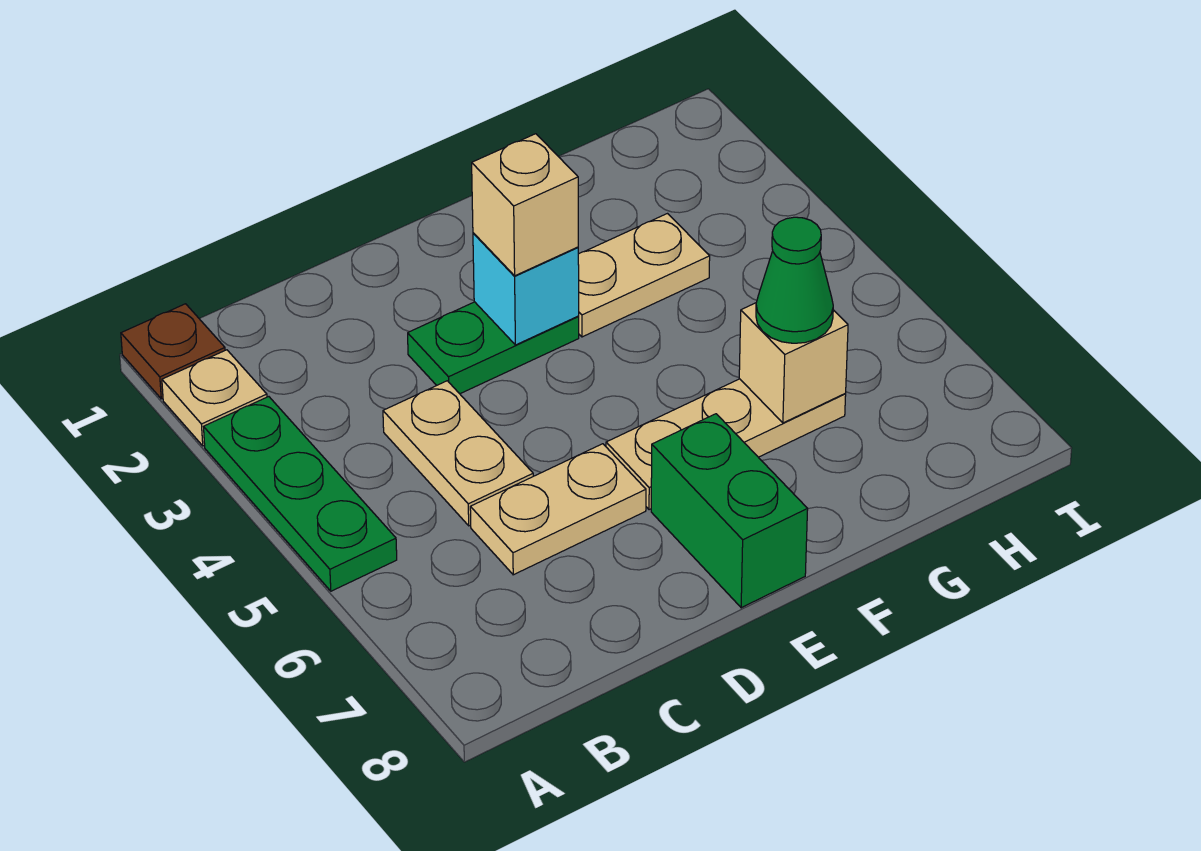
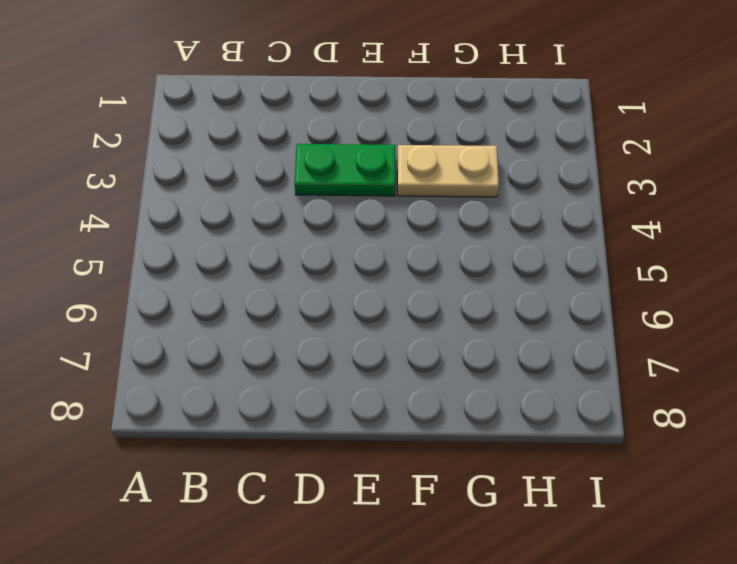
none -> brown 1x1 plate [121,304,225,399]
none -> tan 1x1 plate [162,350,267,446]
none -> green 1x3 plate [204,397,397,591]

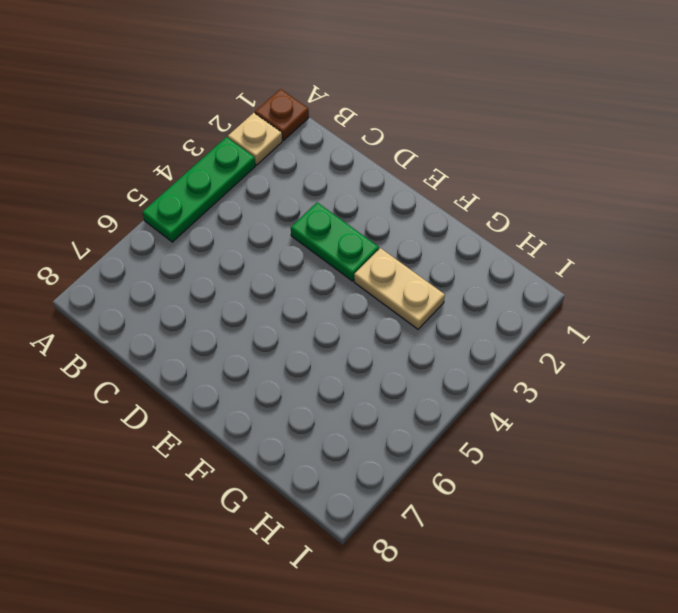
none -> tan 1x2 plate [383,381,533,526]
none -> tan 1x2 plate [470,444,646,575]
none -> tan 1x3 plate [606,379,846,510]

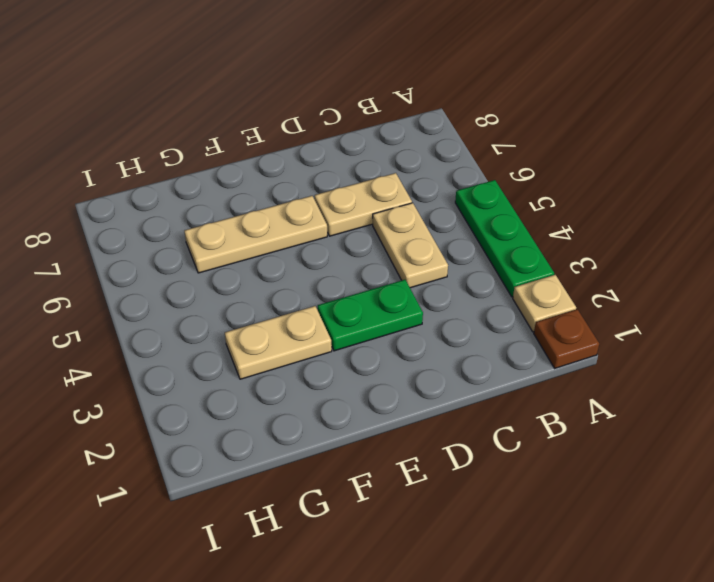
none -> green 1x2 brick [651,414,808,608]
none -> cyan 1x1 brick [473,233,579,345]
none -> tan 1x1 brick [739,303,848,423]

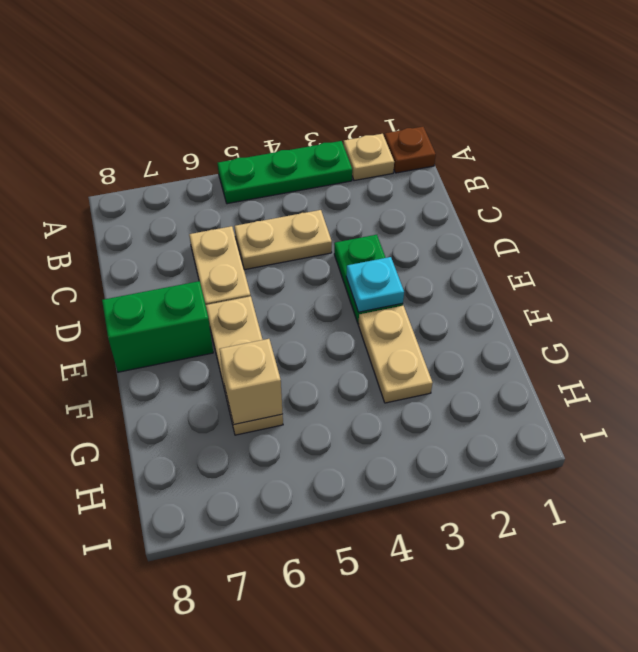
cyan 1x1 plate [346,257,404,312] -> cyan 1x1 brick [473,233,579,345]
none -> tan 1x1 brick [472,134,578,276]
none -> green 1x1 cone [756,217,833,343]

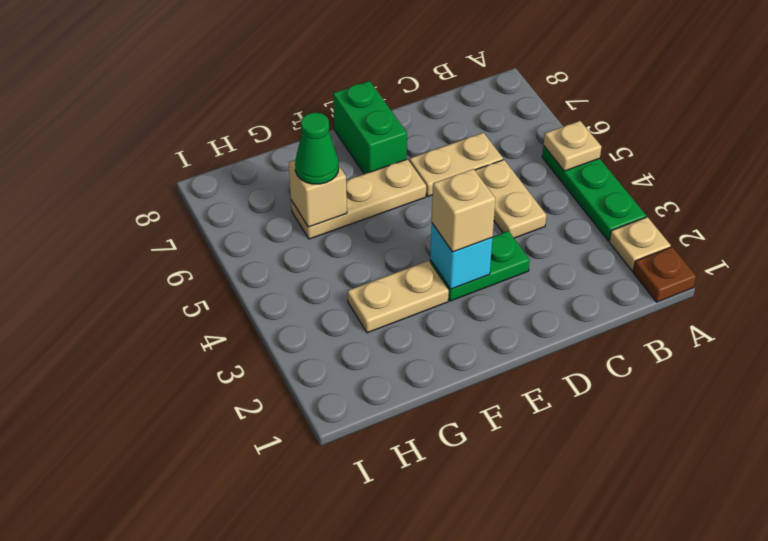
tan 1x1 plate [544,121,601,171] -> none

